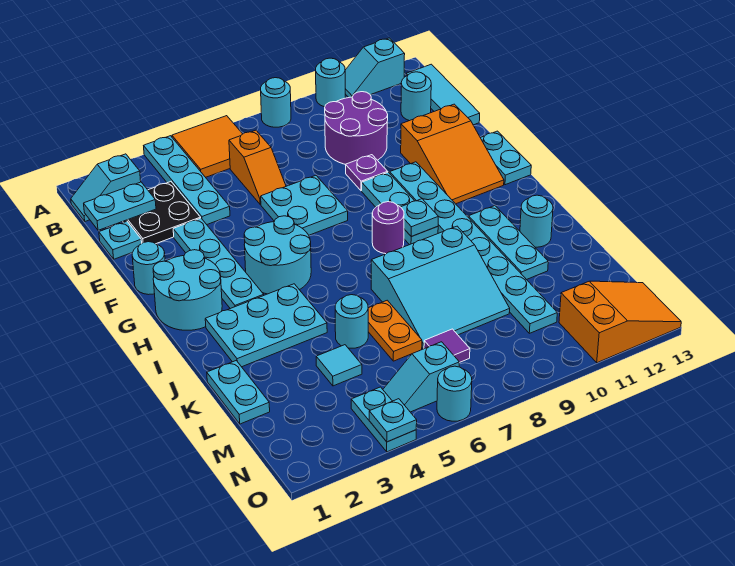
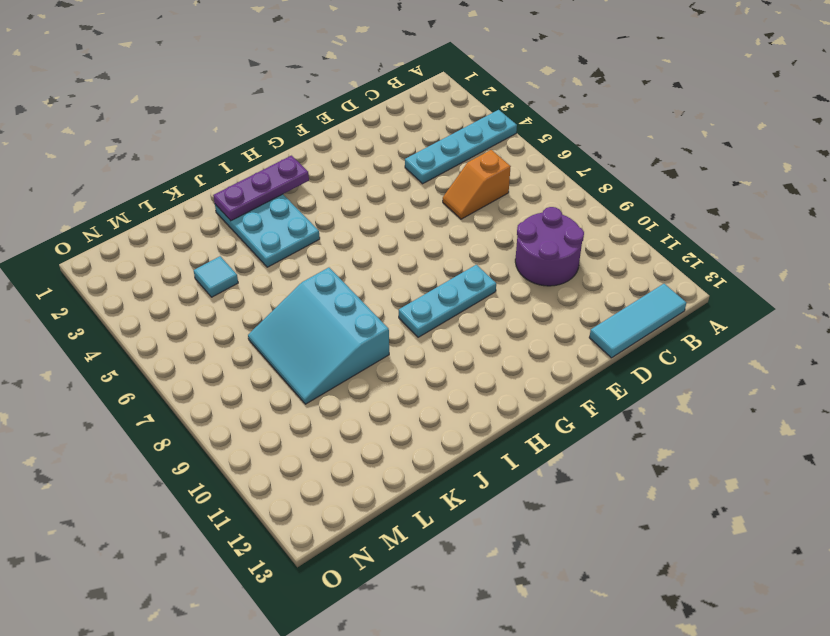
purple 1x3 plate [213,156,309,221] -> none
none -> orange 2x2 tile [172,116,242,177]
none -> cyan 1x1 round brick [261,78,291,127]
none -> cyan 1x1 round brick [316,58,345,107]
none -> cyan 1x2 slope [345,38,405,97]

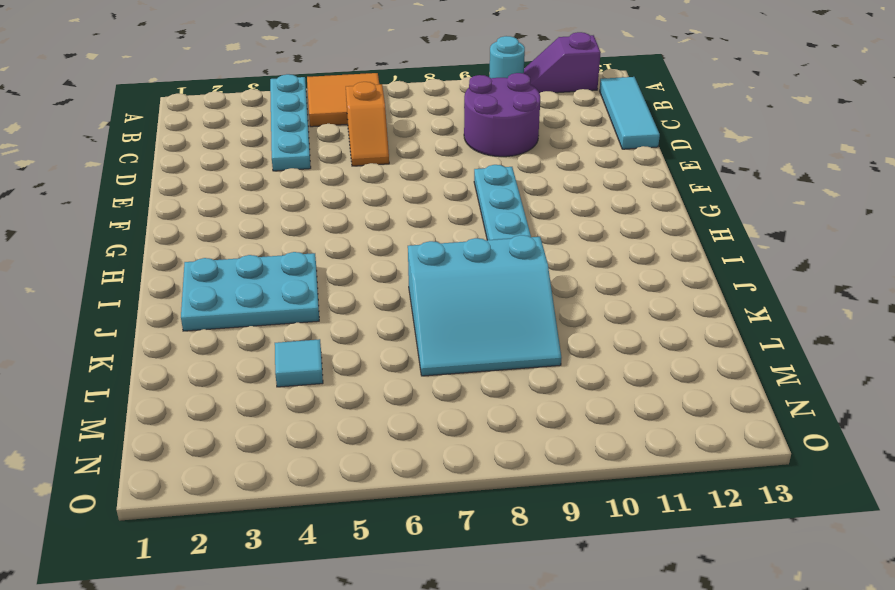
purple 1x2 slope [524,32,601,93] -> cyan 1x2 slope [345,38,405,97]
none -> cyan 1x1 round brick [261,78,291,127]
none -> cyan 1x2 slope [71,154,141,221]
none -> black 2x2 plate [123,182,201,244]
none -> cyan 1x1 round brick [401,72,431,121]

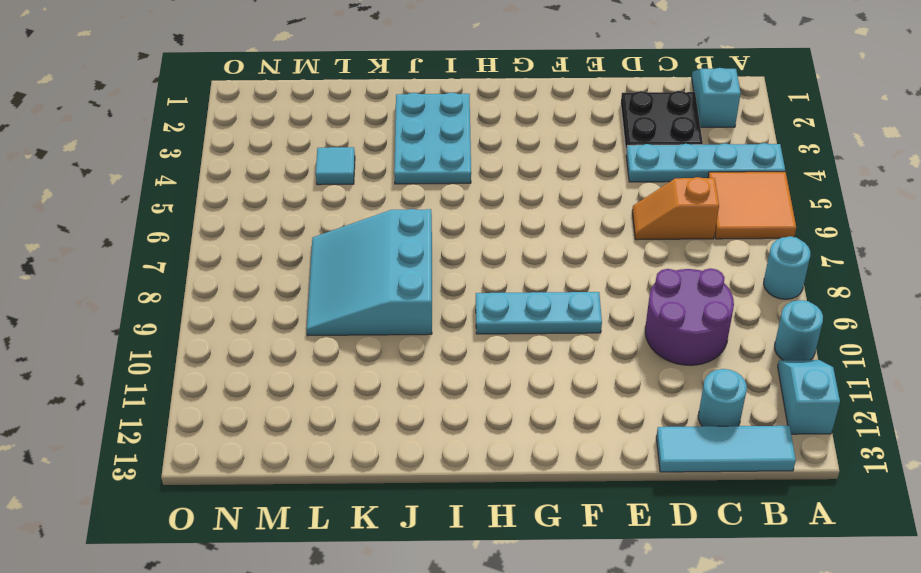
none -> cyan 1x1 plate [99,222,142,259]
none -> cyan 1x4 plate [173,218,264,309]
none -> cyan 2x2 plate [261,176,348,235]
none -> purple 1x1 plate [346,155,388,191]

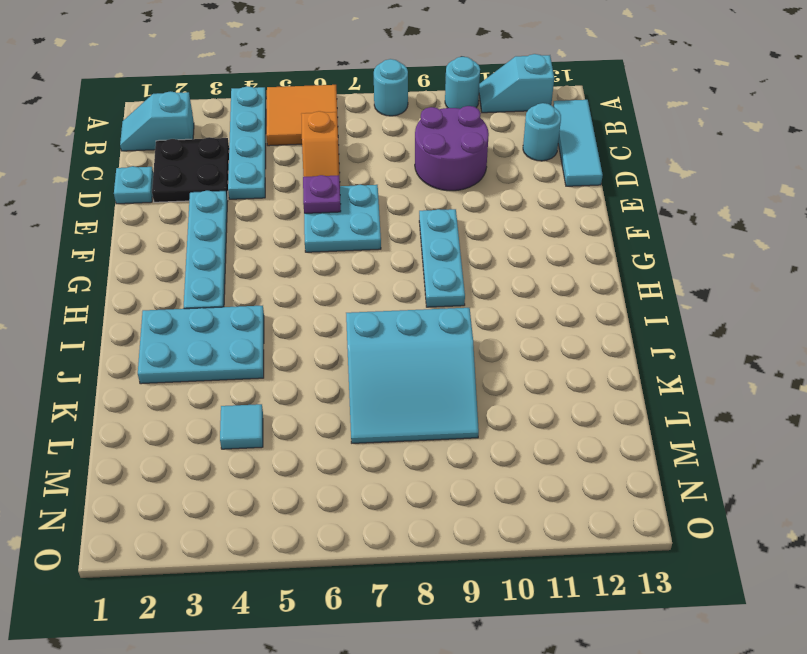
purple 1x1 plate [303,175,341,213] -> purple 1x1 plate moved to [346,155,388,191]
none -> orange 2x3 slope [401,104,504,204]
none -> cyan 1x1 round brick [132,242,165,295]
none -> cyan 1x8 plate [390,162,557,333]
none -> cyan 1x2 plate [481,131,531,185]

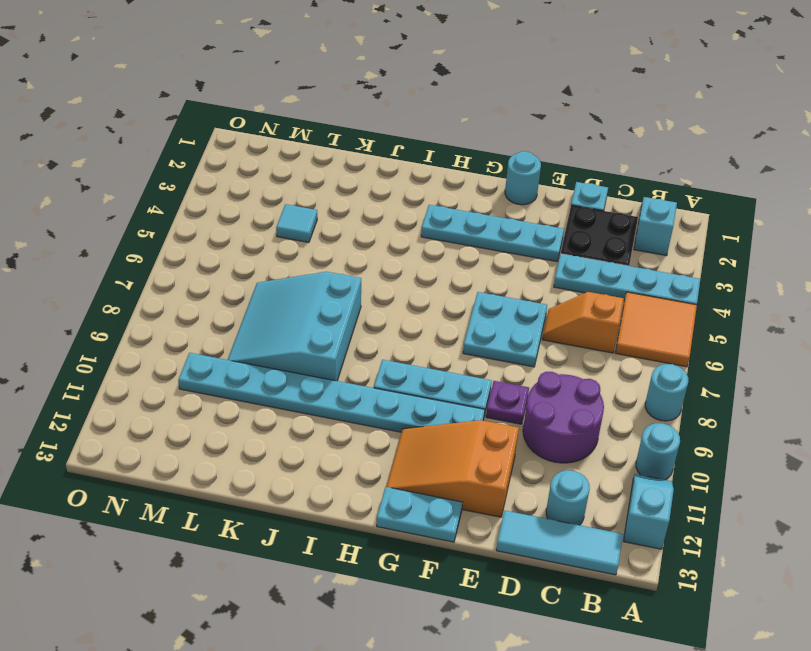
none -> cyan 2x2 round brick [153,250,222,330]
none -> cyan 2x2 round brick [244,216,311,294]
none -> purple 1x1 round brick [372,202,404,254]
none -> cyan 2x3 plate [205,284,327,367]

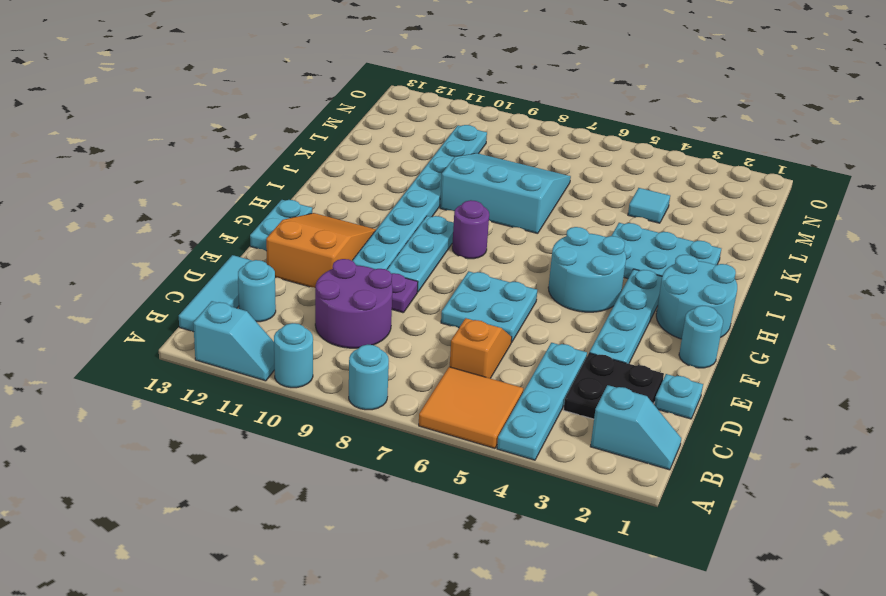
none -> cyan 1x3 plate [468,206,548,280]
none -> cyan 1x1 round brick [520,195,553,247]
none -> cyan 1x2 plate [207,361,270,424]
none -> cyan 1x1 round brick [335,295,368,348]

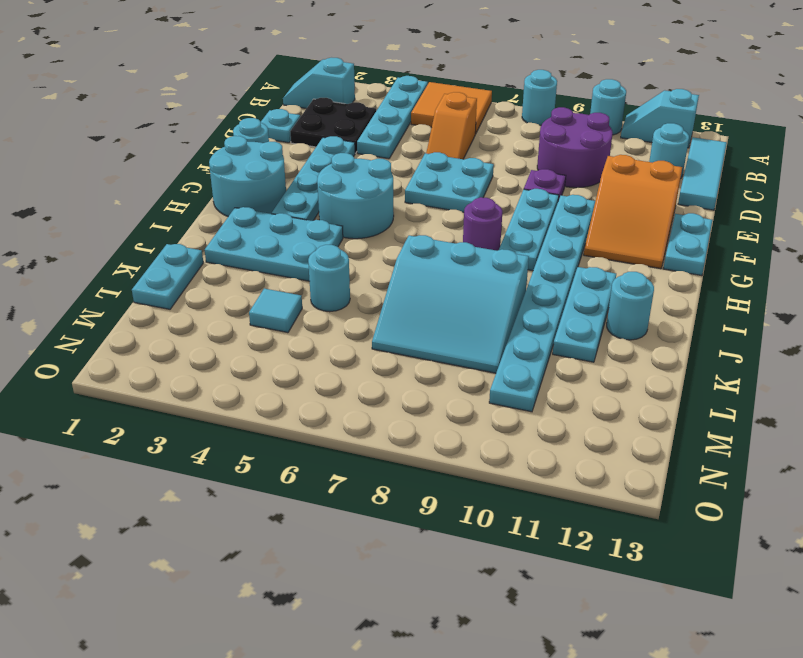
none -> orange 1x2 plate [368,300,422,361]
none -> purple 1x1 tile [424,329,470,363]
none -> cyan 1x2 plate [351,387,416,452]
none -> cyan 1x2 slope [383,342,459,412]

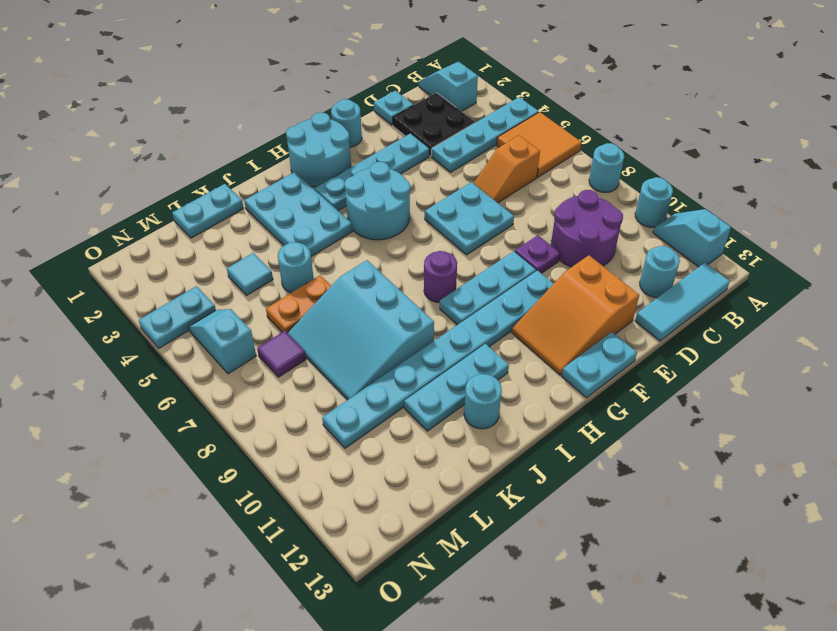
none -> orange 2x3 slope [559,281,681,363]
none -> cyan 1x1 round brick [437,366,472,421]
none -> cyan 1x2 plate [84,182,156,230]
none -> cyan 1x1 plate [401,199,438,236]

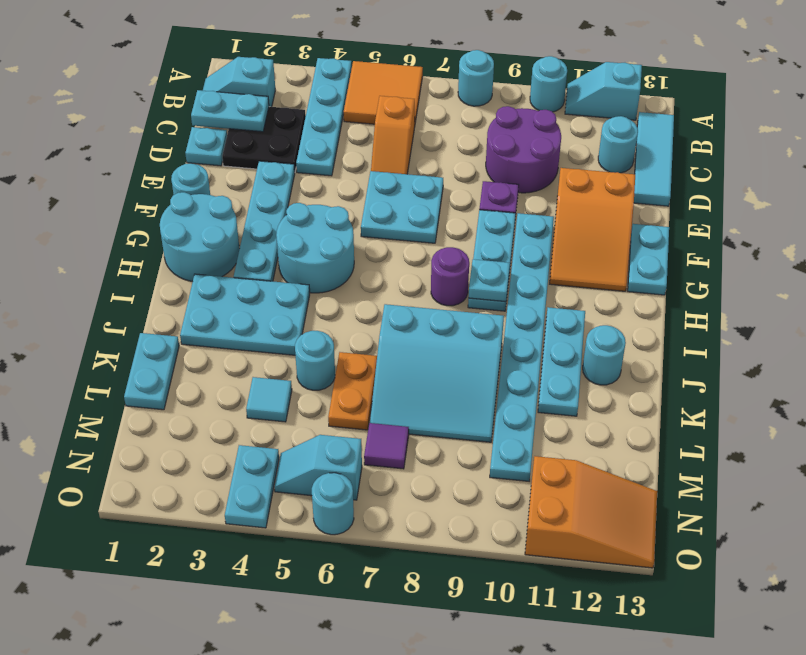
none -> cyan 1x1 plate [369,399,417,442]

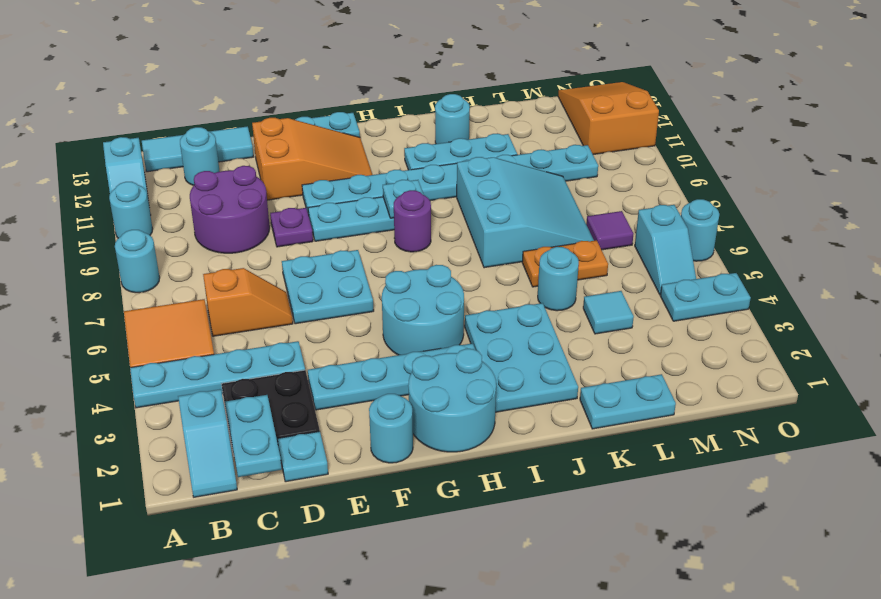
none -> cyan 1x1 plate [369,399,417,442]

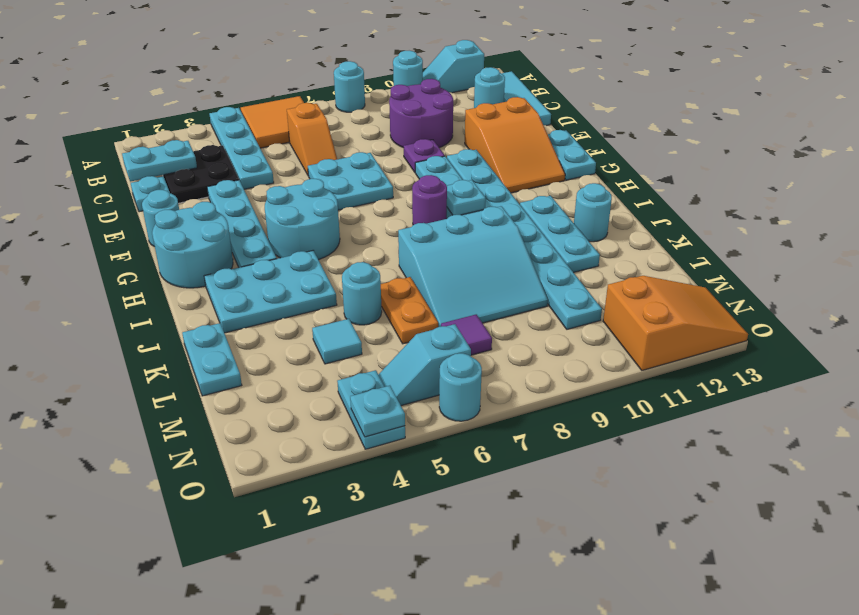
none -> cyan 1x2 slope [71,154,141,221]

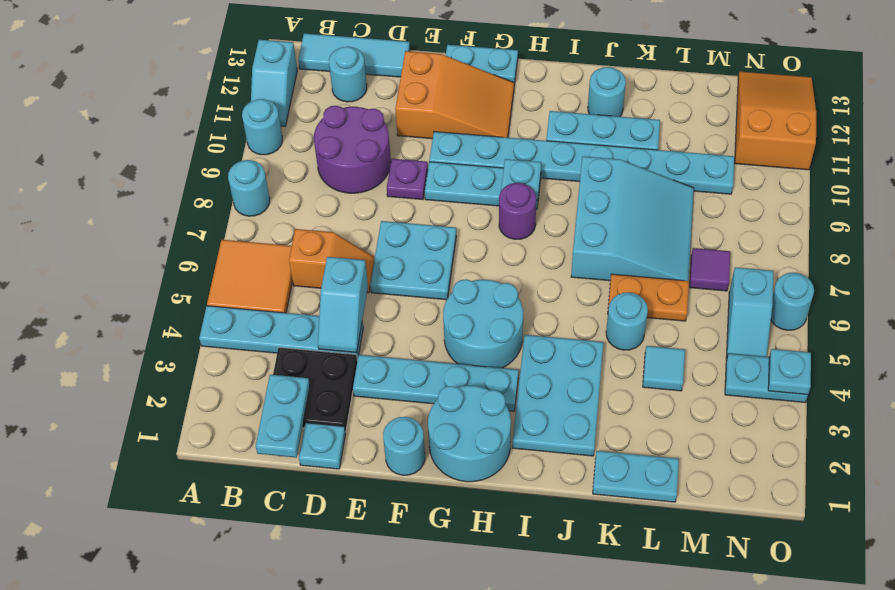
cyan 1x2 slope [318,257,368,353] -> cyan 1x2 slope moved to [71,154,141,221]

